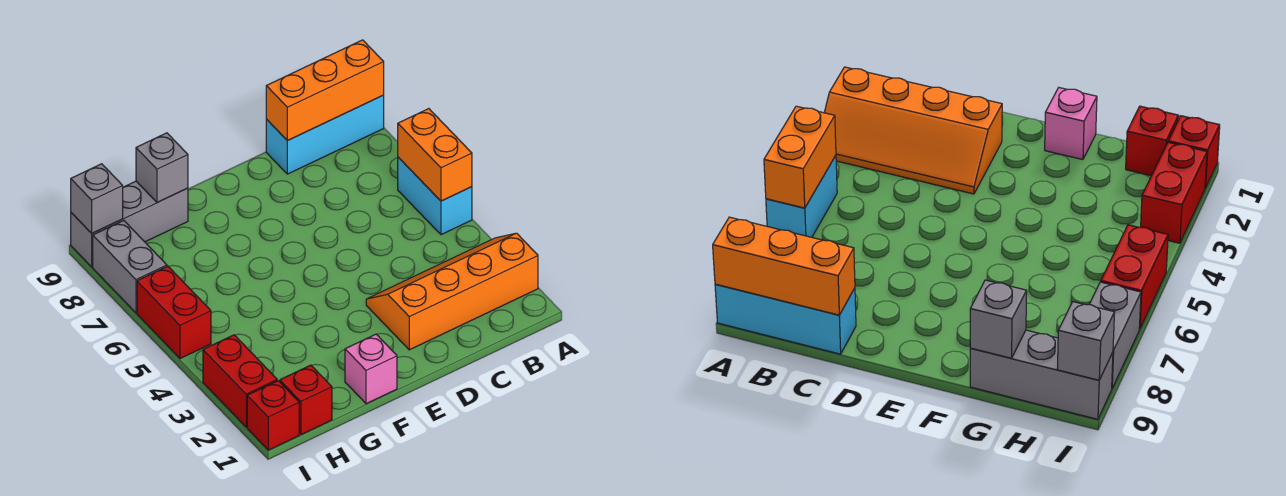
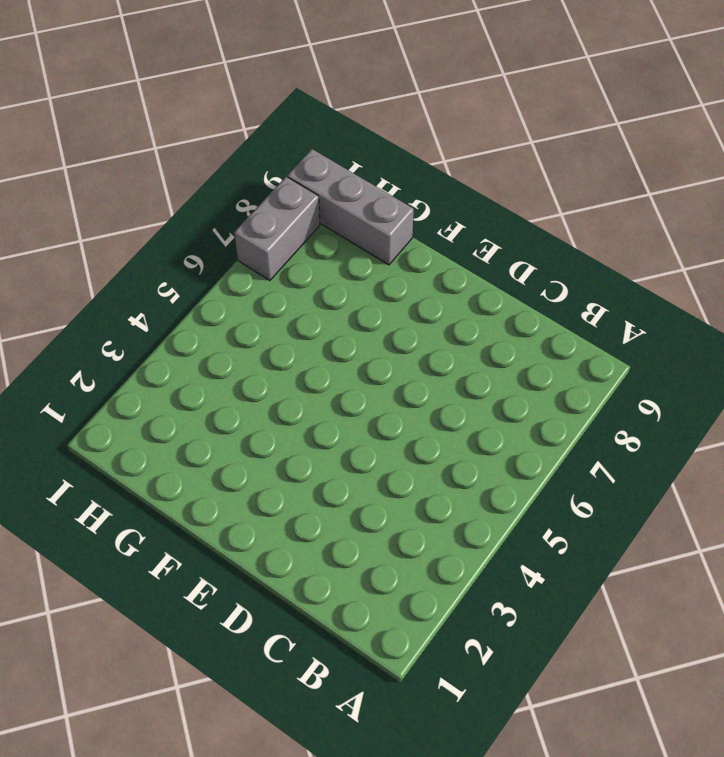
none -> orange 2x4 slope [366,233,538,350]
none -> cyan 1x2 brick [398,157,472,235]
none -> cyan 1x3 brick [266,95,384,174]

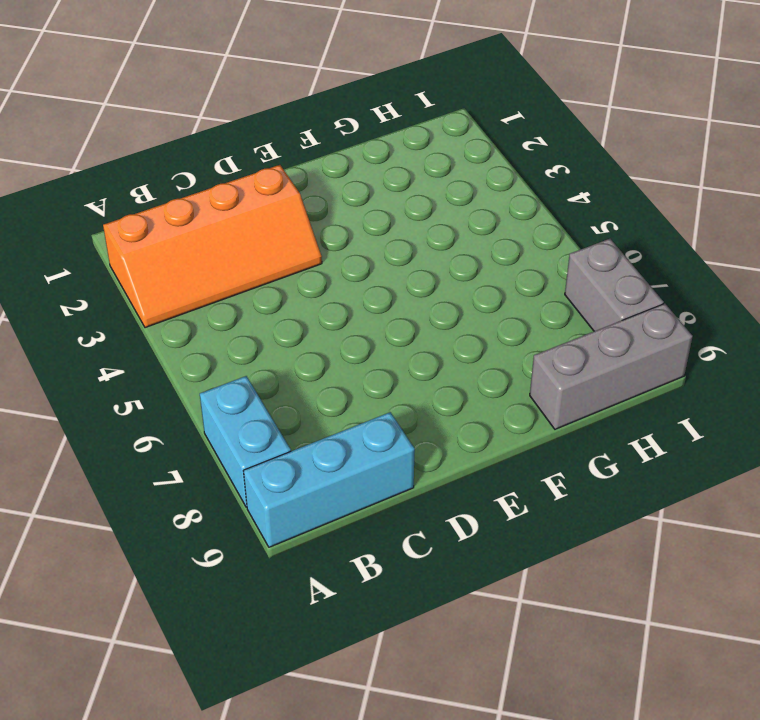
cyan 1x2 brick [200,376,291,507] -> cyan 1x2 brick moved to [398,157,472,235]
none -> pink 1x1 brick [345,334,397,404]
none -> red 1x1 brick [280,365,332,435]
none -> red 1x1 brick [247,381,299,450]

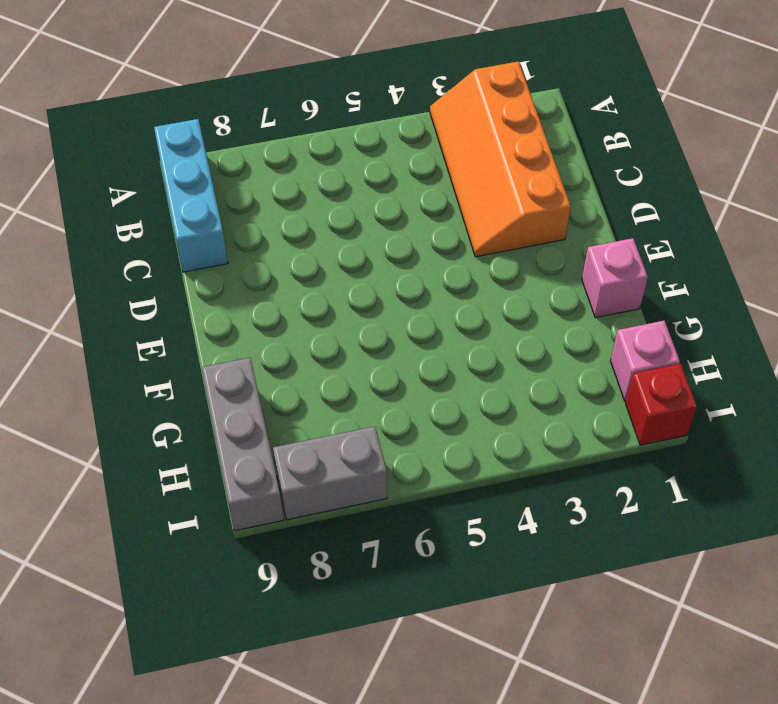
pink 1x1 brick [610,321,680,401] -> red 1x1 brick [280,365,332,435]
none -> cyan 1x2 brick [398,157,472,235]
none -> red 1x2 brick [203,335,277,427]
none -> red 1x2 brick [137,266,211,359]

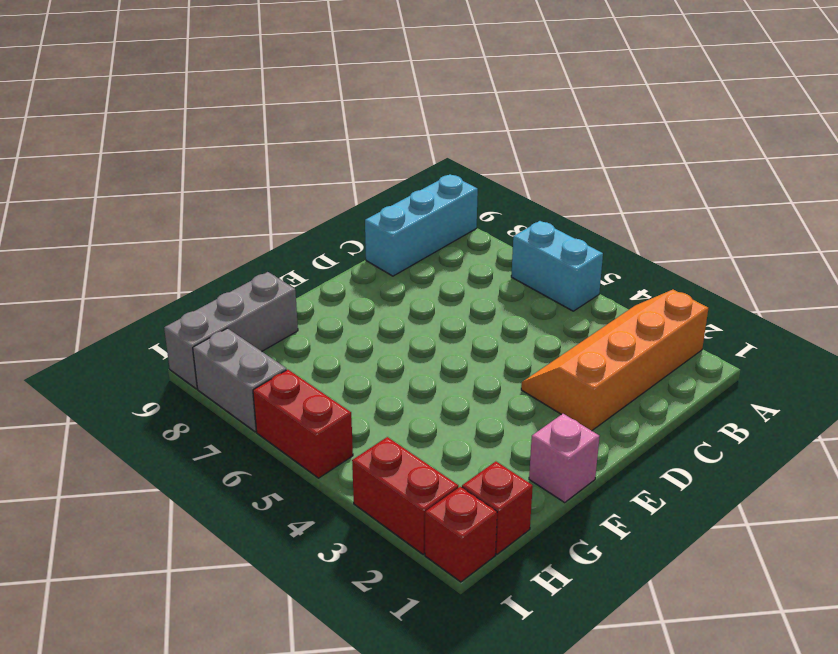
none -> orange 1x2 brick [398,109,472,201]
none -> orange 1x3 brick [266,40,384,141]
none -> grey 1x1 brick [136,133,188,202]

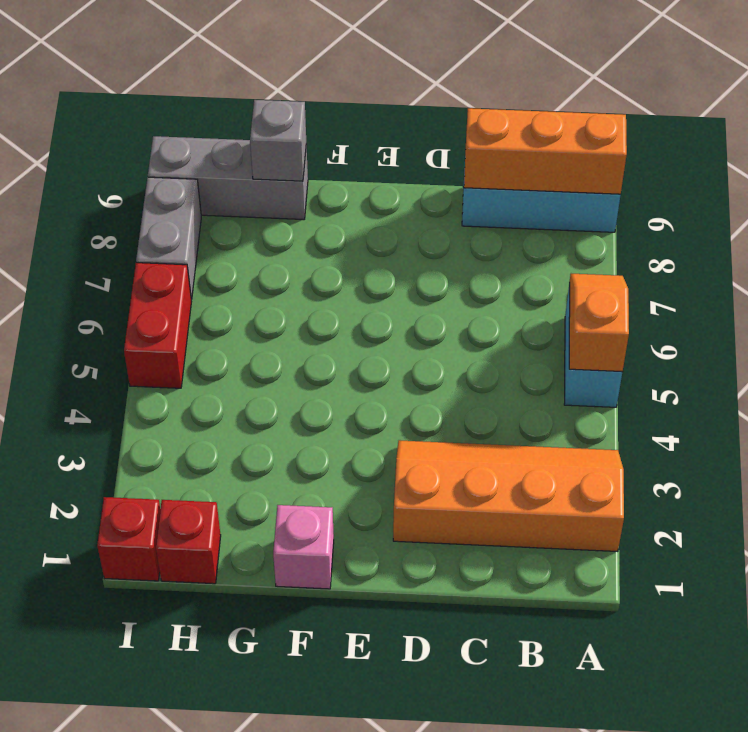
orange 1x2 slope [569,274,629,372] -> orange 1x2 brick [398,109,472,201]
none -> red 1x2 brick [203,335,277,427]
none -> grey 1x1 brick [71,164,123,233]

